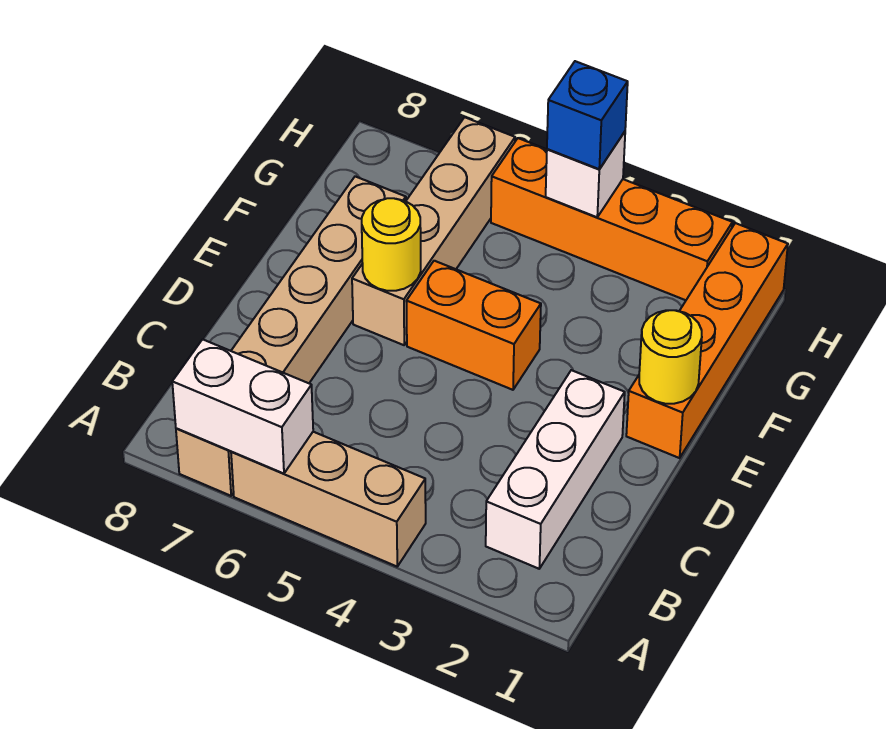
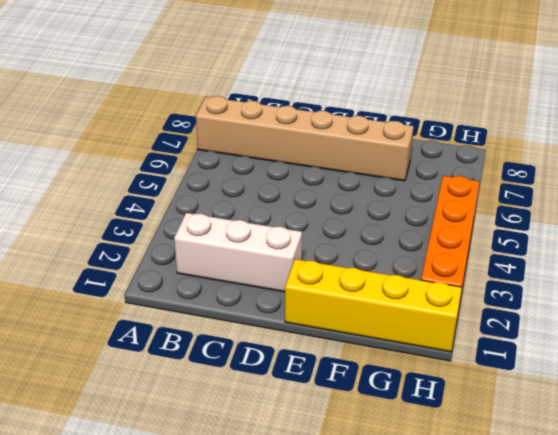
yellow 1x4 brick [285,259,462,352] -> orange 1x4 brick [626,223,788,458]
none -> tan 1x3 brick [231,432,426,566]
none -> orange 1x2 brick [406,261,541,390]
none -> tan 1x4 brick [352,117,515,345]

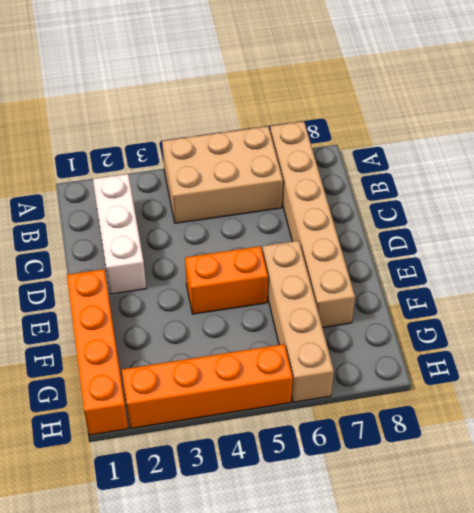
tan 2x3 brick [162,126,283,223] -> tan 1x3 brick [231,432,426,566]
none -> white 1x2 brick [172,339,313,474]
none -> yellow 1x1 round brick [639,310,702,404]
none -> yellow 1x1 round brick [362,198,421,291]

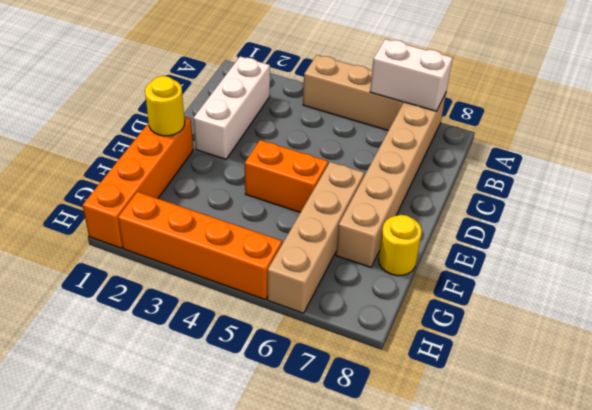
yellow 1x1 round brick [378,215,422,276] -> yellow 1x1 round brick moved to [362,198,421,291]
none -> white 1x1 brick [546,132,625,217]
none -> blue 1x1 brick [547,61,628,169]

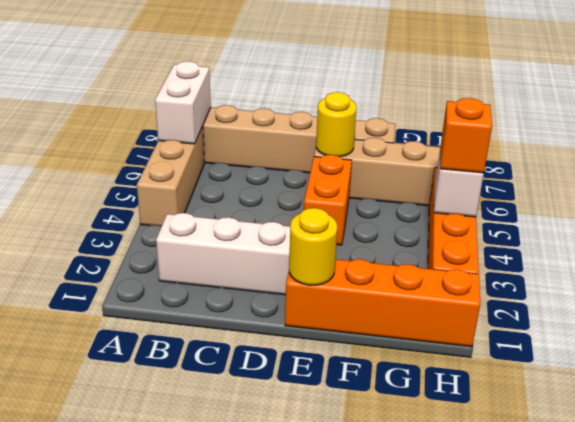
orange 1x1 brick [440,98,492,173] -> blue 1x1 brick [547,61,628,169]

